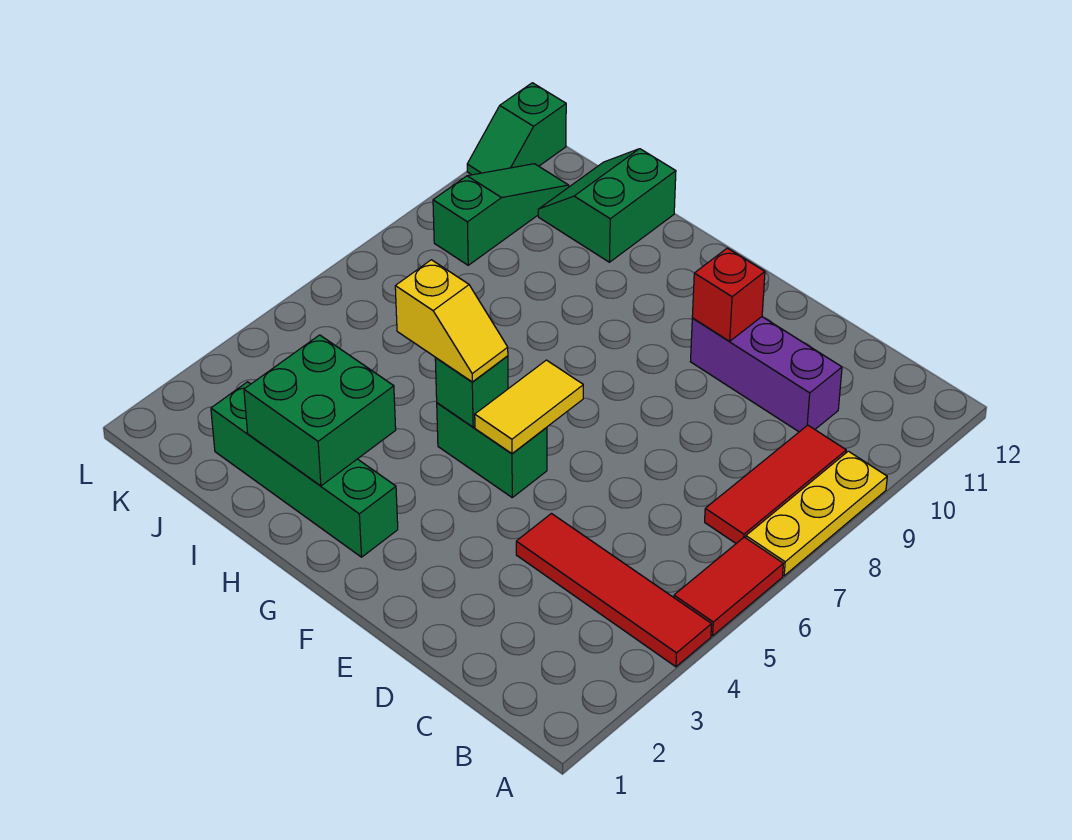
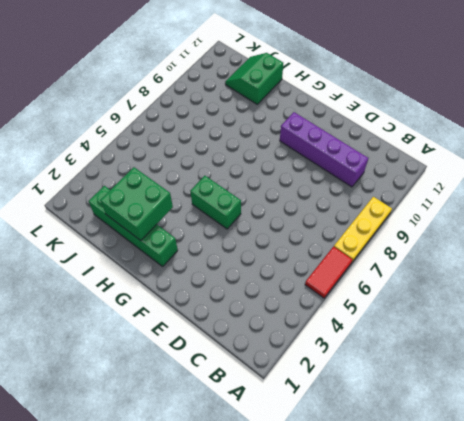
purple 1x4 brick [280,112,368,187] -> purple 1x3 brick [690,317,842,432]
none -> red 1x4 tile [516,514,712,667]
none -> red 1x3 tile [705,425,846,543]
none -> green 1x3 slope [433,164,569,265]

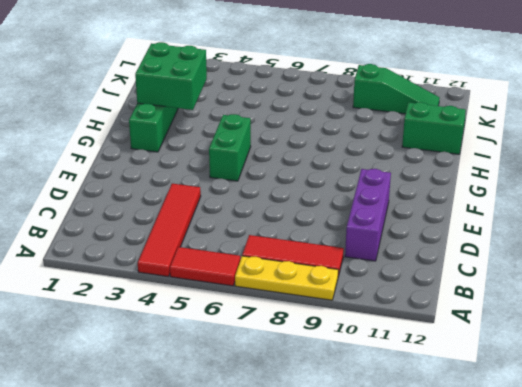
none -> green 1x2 slope [467,83,566,175]
none -> red 1x1 brick [692,248,765,341]
none -> yellow 1x2 tile [475,360,583,454]

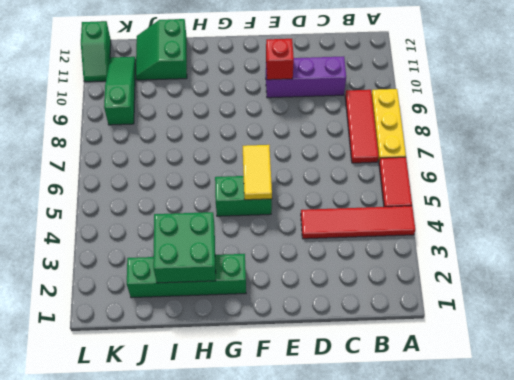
none -> green 1x1 brick [435,356,508,427]
none -> yellow 1x2 slope [395,260,508,382]

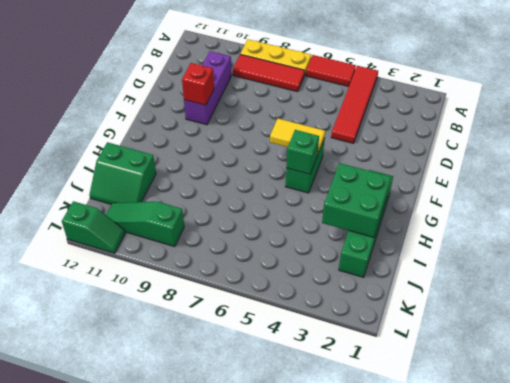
none -> yellow 1x2 slope [395,260,508,382]

